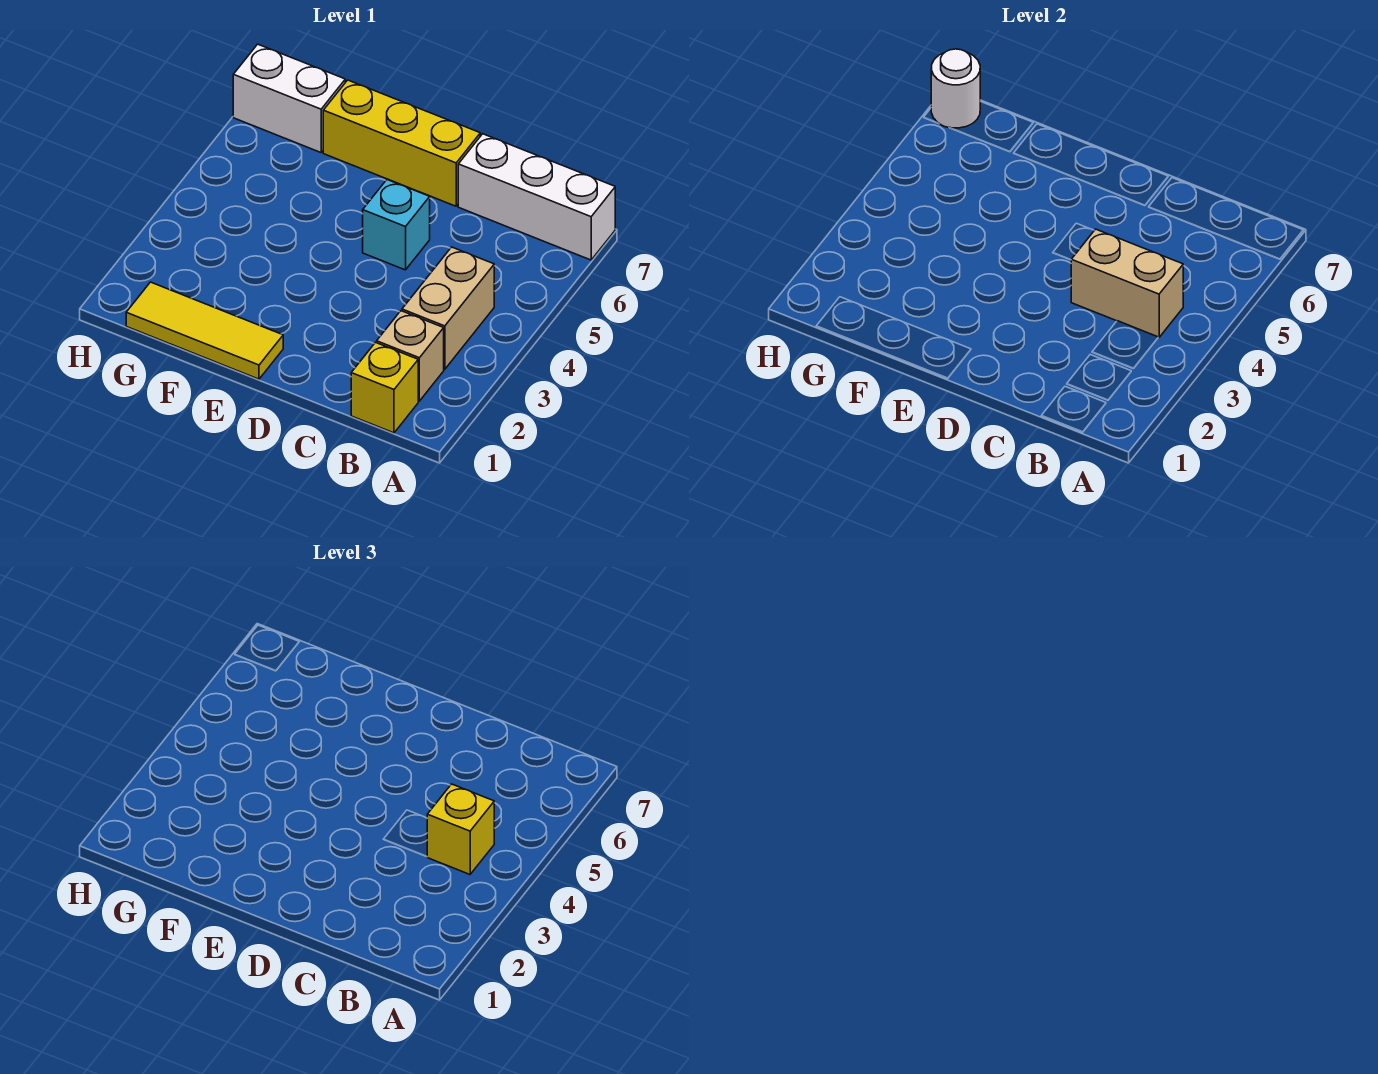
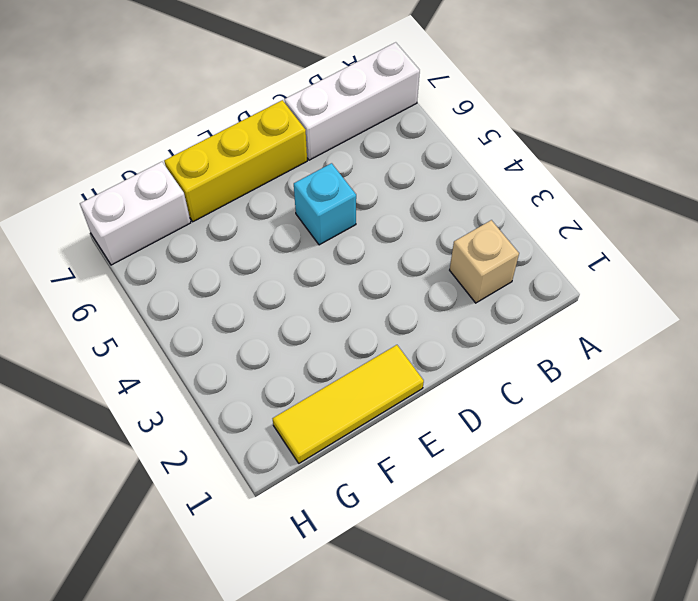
none -> yellow 1x1 brick [351,343,418,433]
none -> tan 1x2 brick [402,247,494,369]

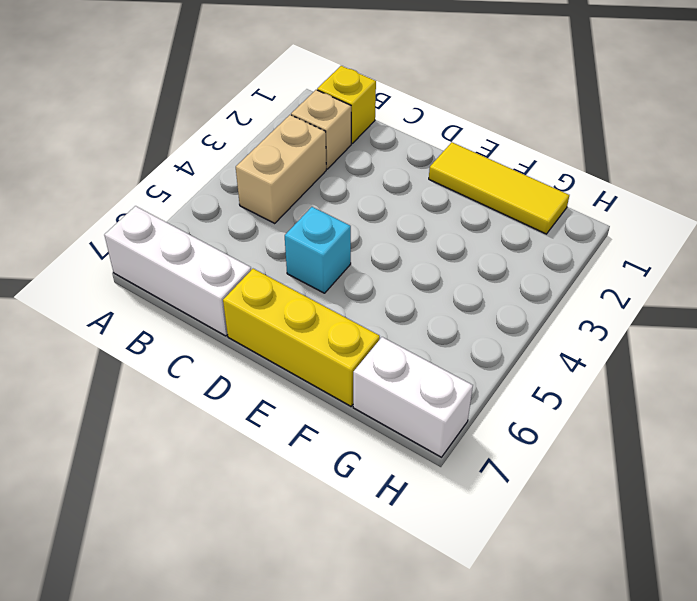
none -> tan 1x2 brick [1071,229,1183,337]
none -> white 1x1 round brick [931,49,980,128]

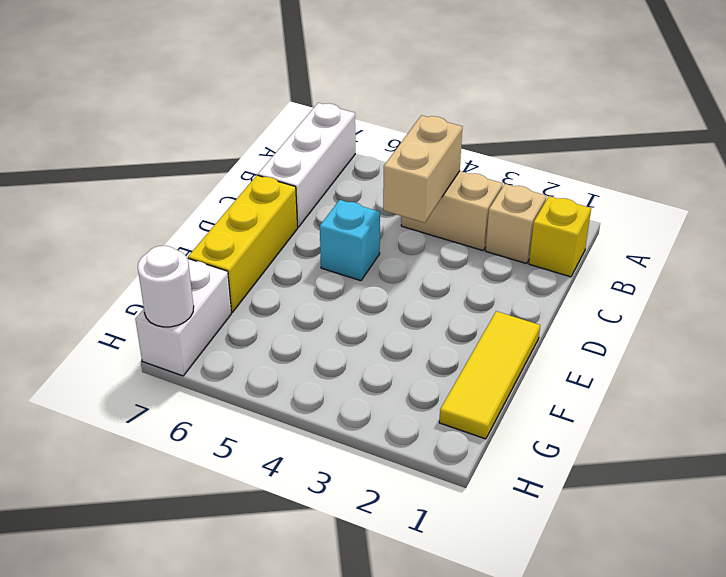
none -> yellow 1x1 brick [427,784,494,874]

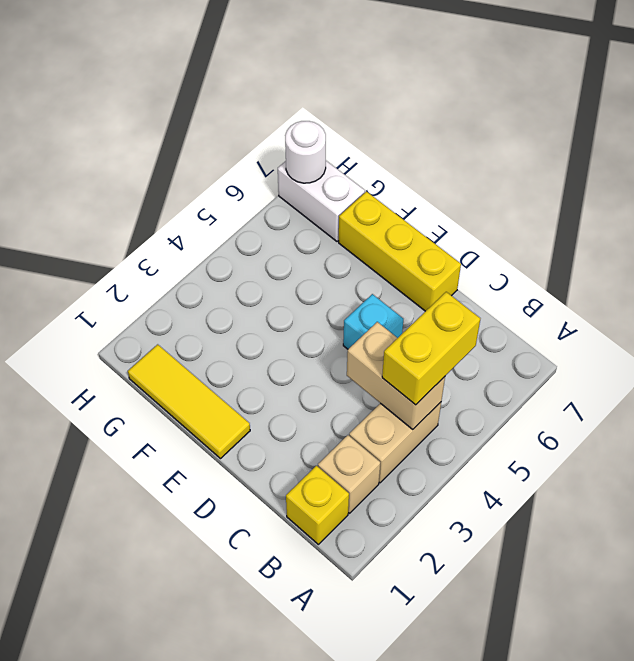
yellow 1x2 brick [382,292,481,405] -> yellow 1x1 brick [427,784,494,874]
none -> white 1x3 brick [458,134,615,260]

